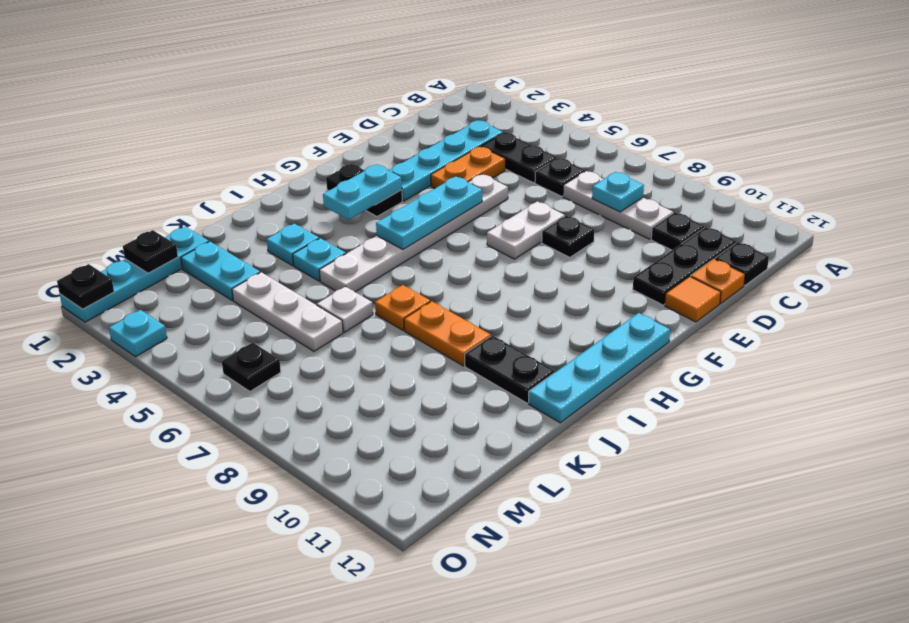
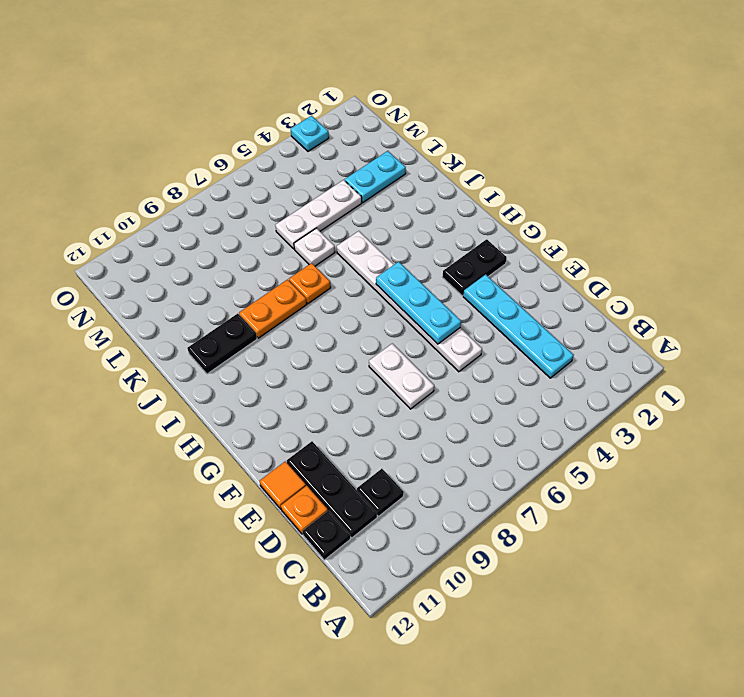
none -> black 1x2 plate [481,132,557,183]
none -> black 1x1 plate [535,158,585,196]
none -> white 1x3 plate [563,171,673,239]
none -> orange 1x2 plate [431,147,505,189]

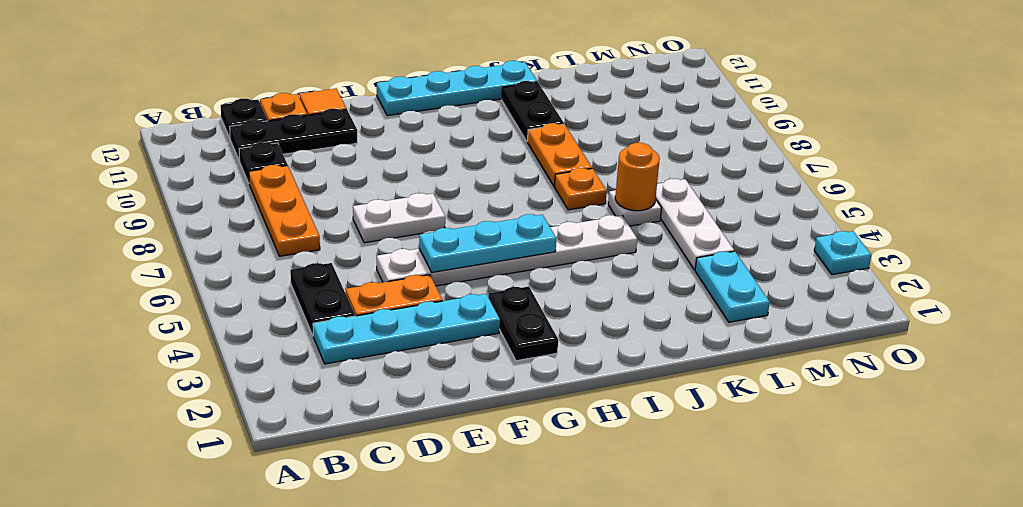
orange 1x3 plate [249,165,320,256] -> white 1x3 plate [563,171,673,239]
orange 1x1 round brick [615,143,660,211] -> none
none -> black 1x1 plate [535,158,585,196]
none -> black 1x1 plate [542,216,594,257]
none -> cyan 1x1 plate [267,224,319,266]
none -> cyan 1x1 plate [293,238,346,281]

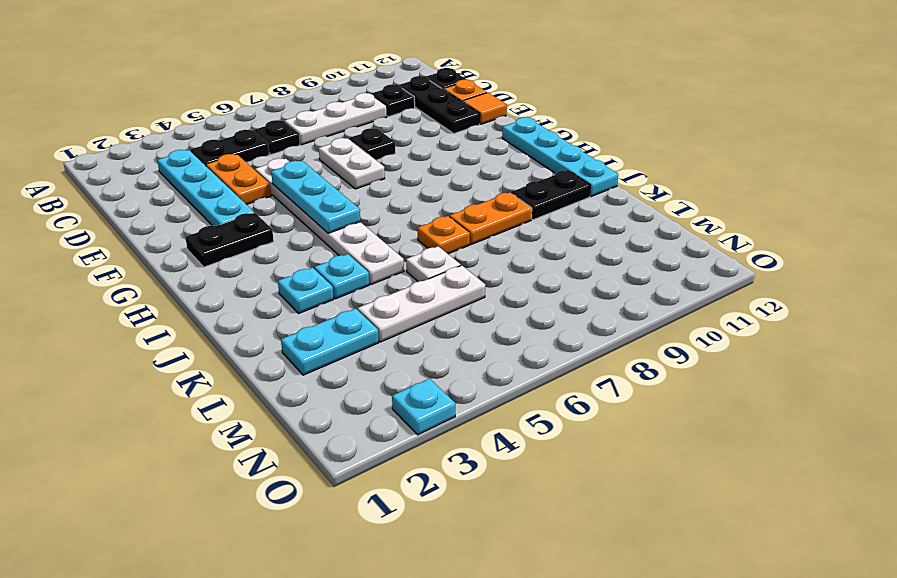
none -> cyan 1x4 plate [60,227,209,322]
none -> black 1x1 plate [222,343,281,391]
none -> cyan 1x1 plate [592,172,644,212]
none -> cyan 1x2 plate [323,164,402,220]

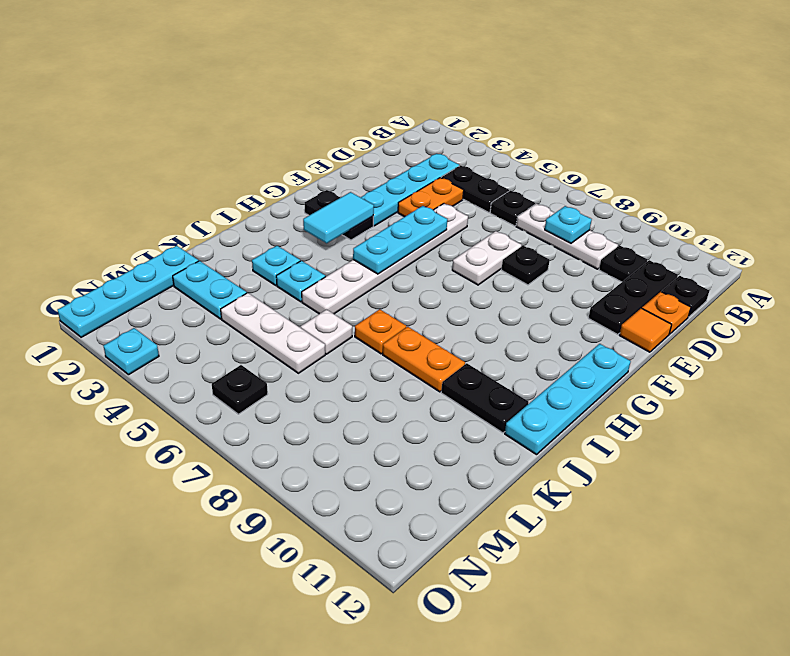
cyan 1x2 tile [303,192,374,243] -> cyan 1x2 plate [323,164,402,220]
none -> black 1x1 plate [123,230,178,273]
none -> black 1x1 plate [57,264,114,309]

